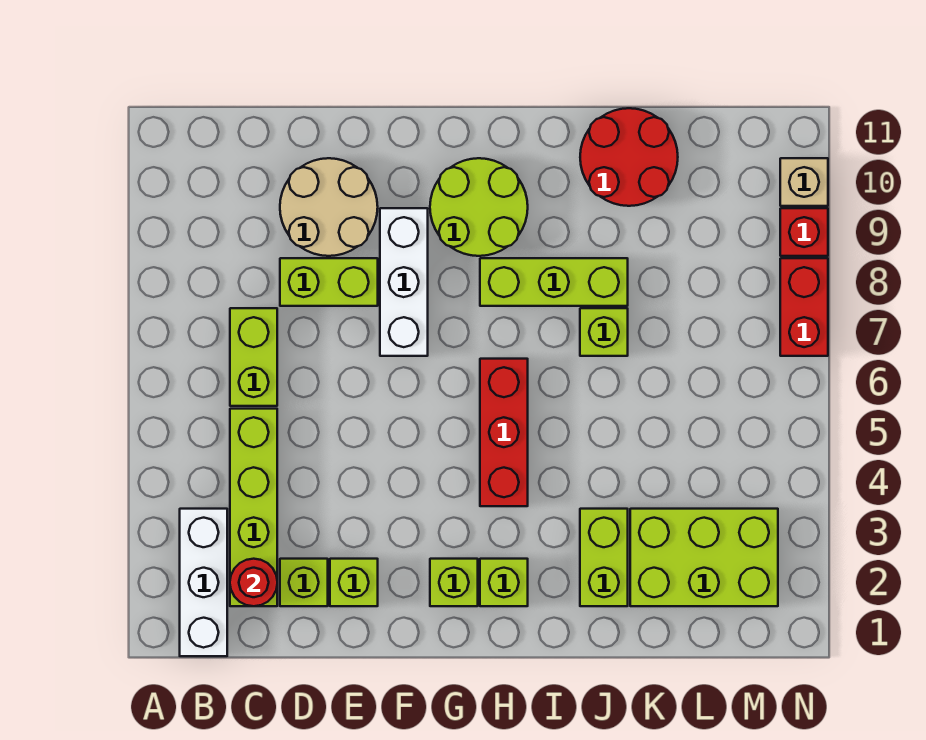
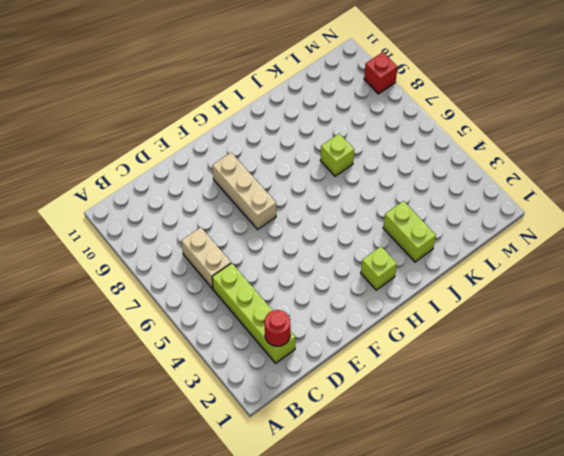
tan 1x2 brick [181,227,231,289] -> lime 1x2 brick [230,308,277,406]
tan 1x3 brick [212,153,276,229] -> white 1x3 brick [380,208,428,356]
none -> white 1x3 brick [180,509,227,656]
none -> lime 1x1 brick [280,559,328,606]
none -> lime 1x2 brick [280,258,378,306]

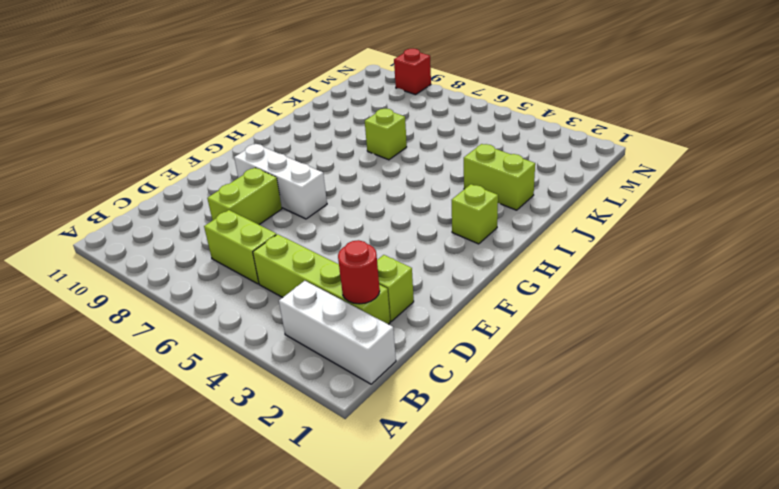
none -> tan 2x2 round brick [280,158,378,256]
none -> lime 1x1 brick [330,559,378,606]
none -> lime 1x1 brick [430,559,478,606]

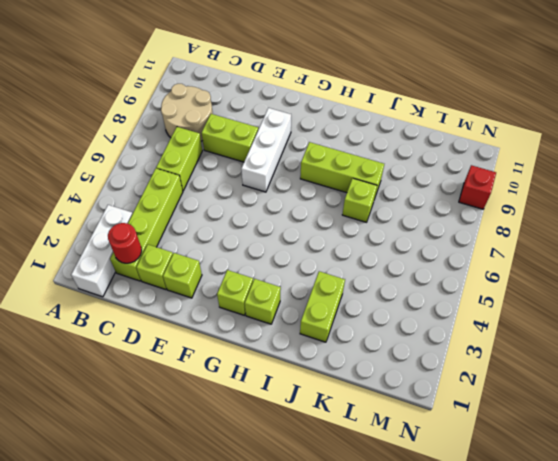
tan 2x2 round brick [161,84,213,141] -> tan 2x2 round brick moved to [280,158,378,256]
none -> lime 2x2 round brick [430,158,528,256]
none -> red 1x3 brick [480,359,528,506]
none -> red 2x2 round brick [580,108,678,206]

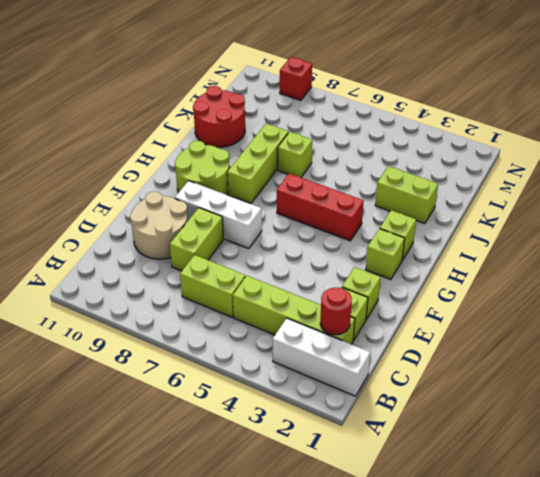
none -> lime 2x3 brick [630,509,778,606]
none -> red 1x2 brick [780,258,828,356]
none -> tan 1x1 brick [780,158,828,206]

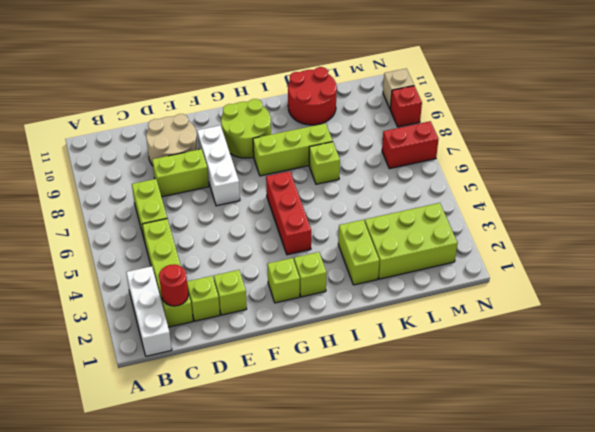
red 1x2 brick [382,121,438,169] -> red 1x2 brick turned to [780,258,828,356]

